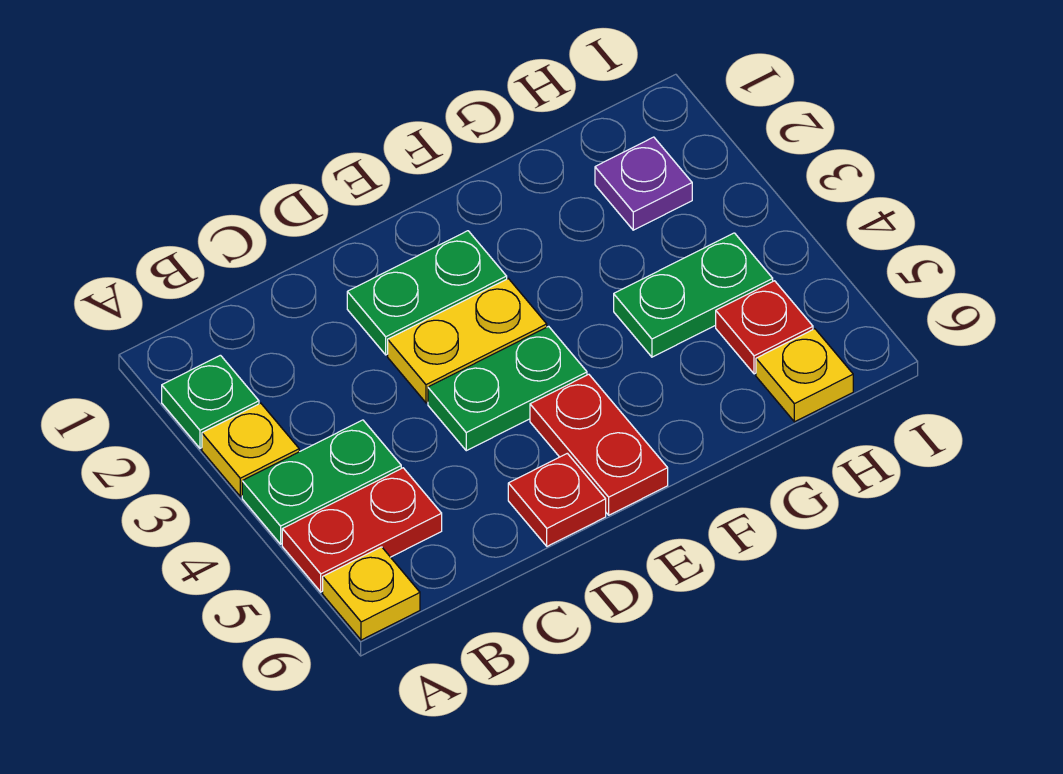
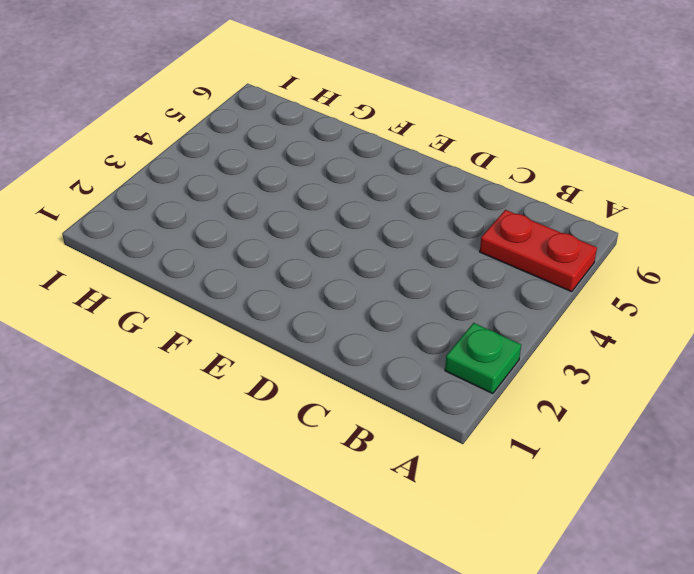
none -> yellow 1x1 plate [202,403,299,496]
none -> green 1x2 plate [242,420,401,544]
none -> yellow 1x1 plate [323,547,420,640]

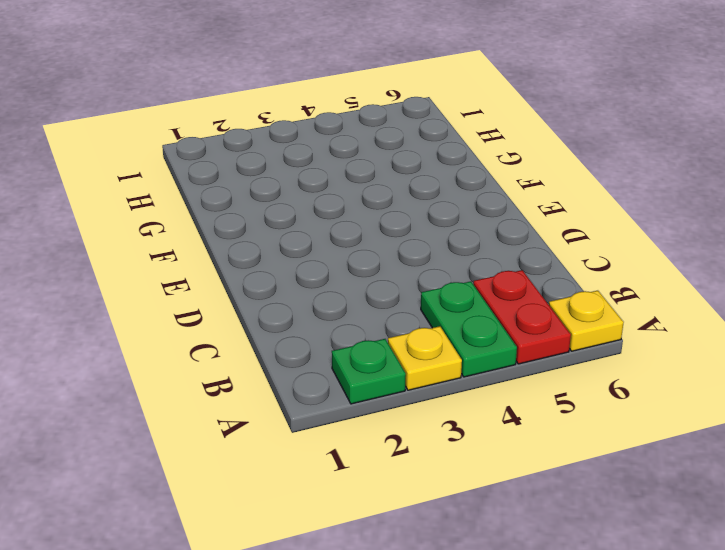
none -> green 1x2 plate [347,231,507,355]
none -> yellow 1x2 plate [388,279,547,403]
none -> green 1x2 plate [428,326,587,451]

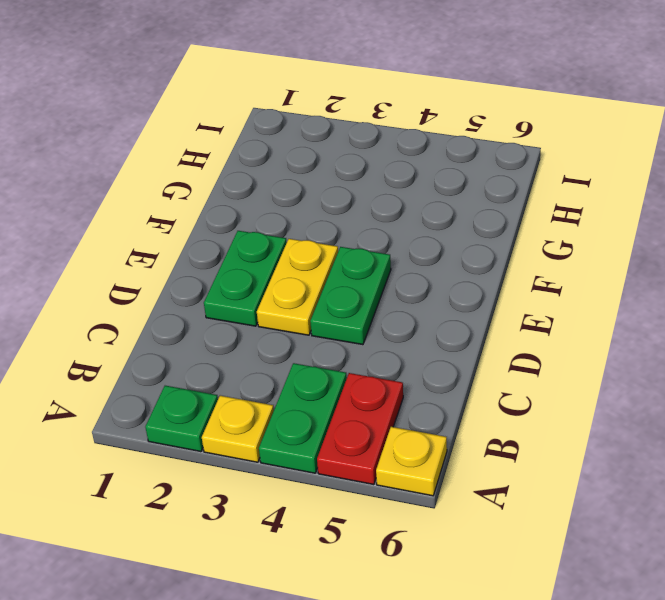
none -> red 1x1 plate [508,453,606,546]
none -> red 1x2 plate [530,374,668,515]
none -> green 1x2 plate [614,233,773,357]

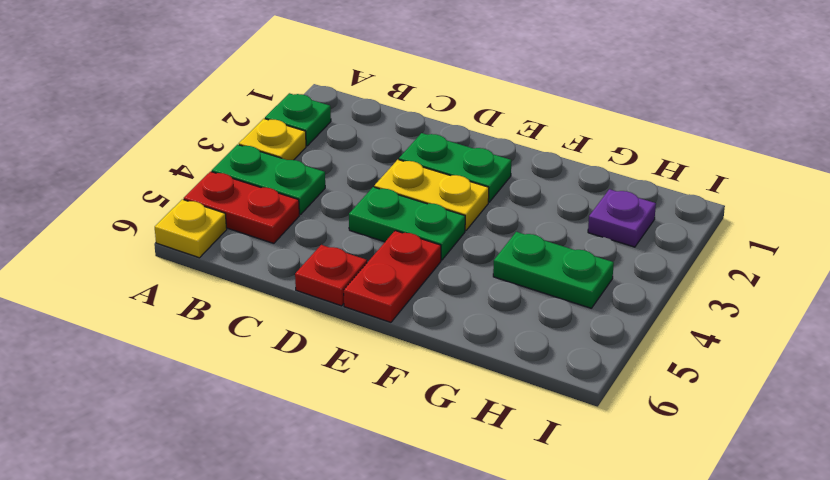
none -> red 1x1 plate [716,281,813,374]
none -> yellow 1x1 plate [756,329,853,422]

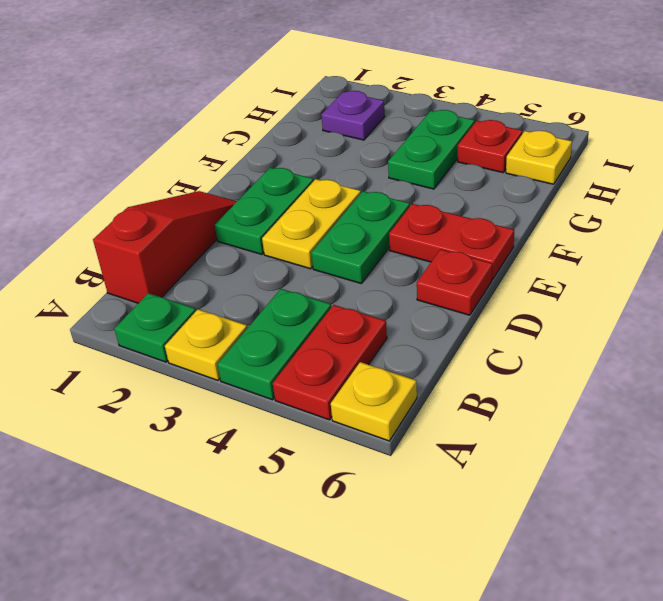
red 1x3 slope [93,191,237,303] -> none

